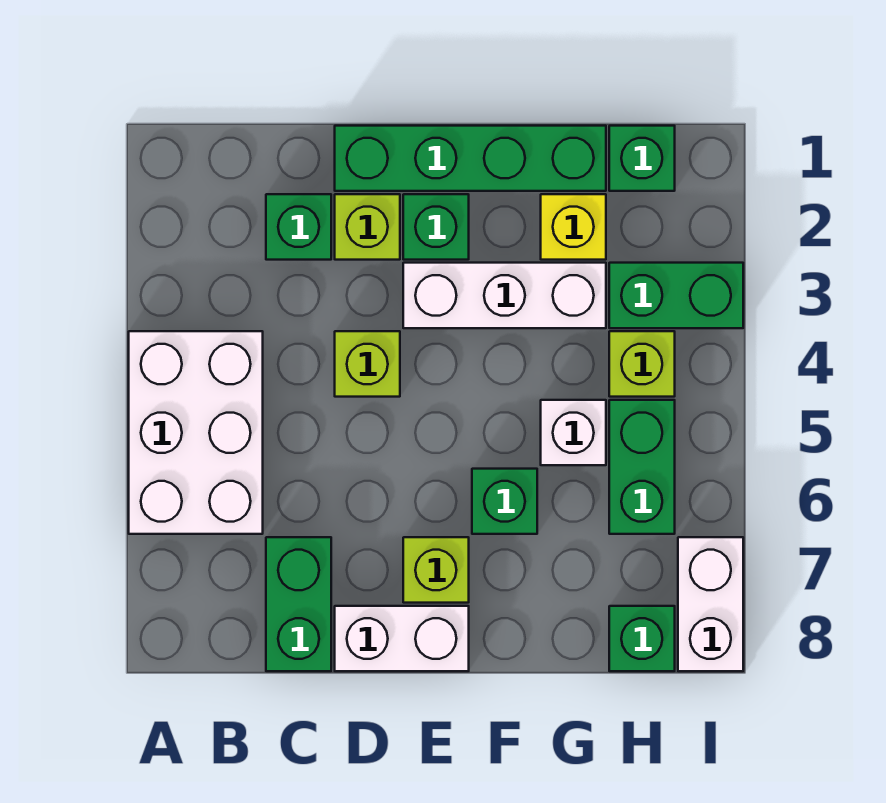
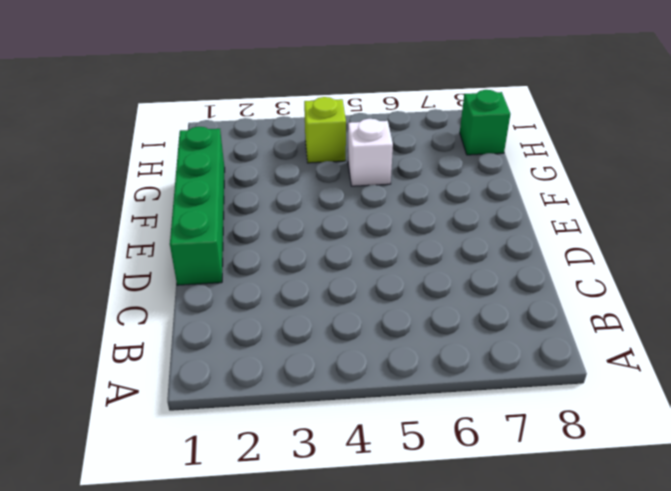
none -> white 2x3 brick [129,331,263,534]
none -> green 1x1 brick [266,194,331,260]
none -> green 1x2 brick [266,537,331,671]

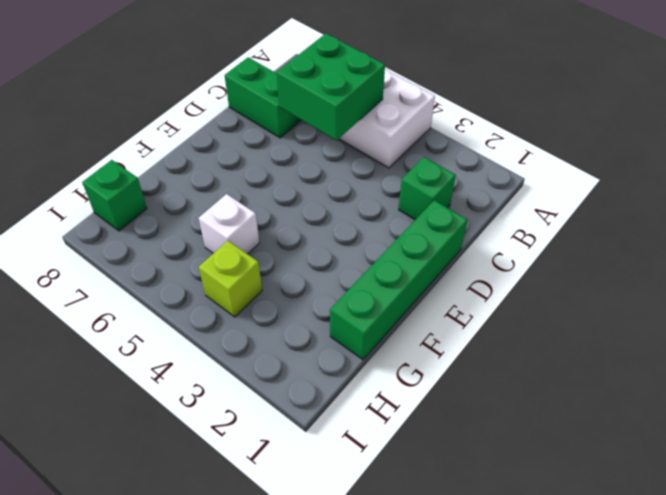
green 2x2 brick [277,34,385,140] -> none
none -> lime 1x1 brick [335,194,400,260]
none -> lime 1x1 brick [335,331,400,397]
none -> white 1x2 brick [335,606,469,671]

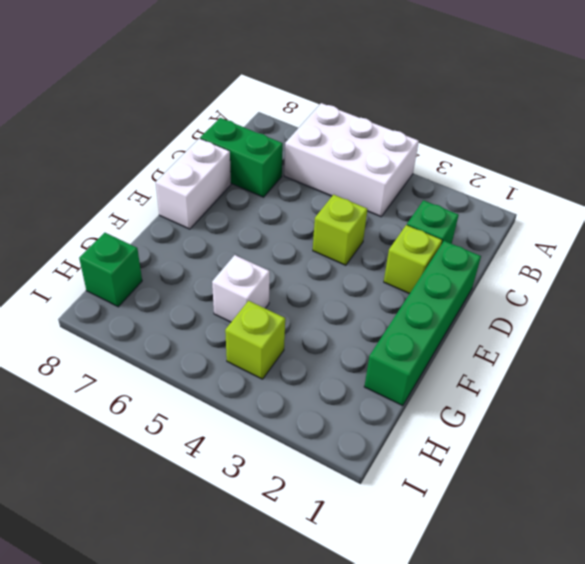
none -> green 1x1 brick [403,194,469,260]
none -> white 1x3 brick [403,263,606,328]
none -> lime 1x1 brick [403,537,469,603]

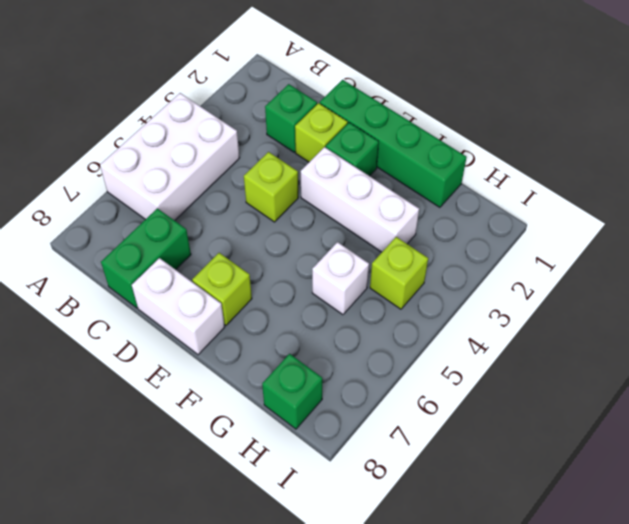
none -> green 1x1 brick [472,469,537,534]
none -> yellow 1x1 brick [541,194,606,260]
none -> green 1x1 brick [609,126,675,191]

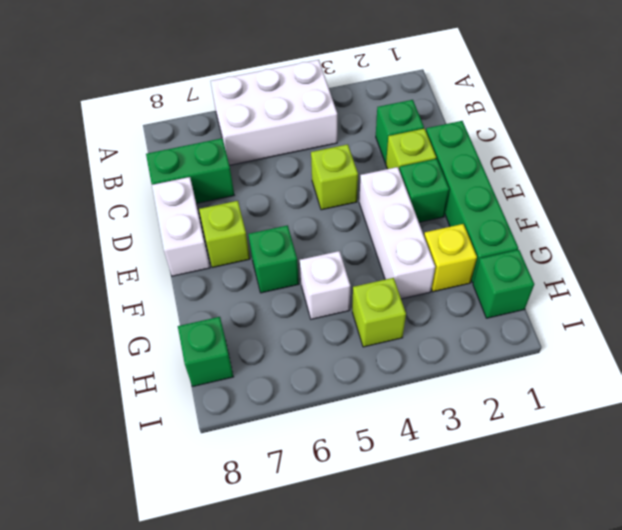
none -> green 1x2 brick [609,263,743,328]
none -> green 1x2 brick [609,400,675,534]
none -> white 1x2 brick [678,537,743,671]

